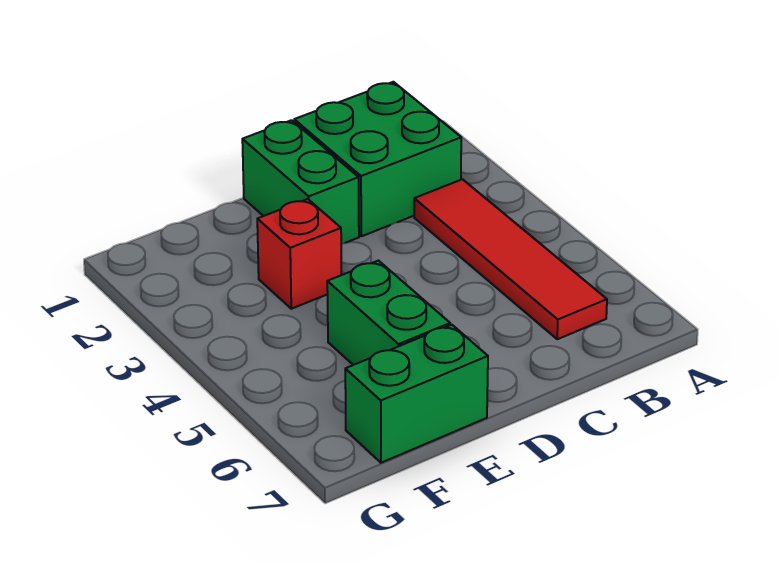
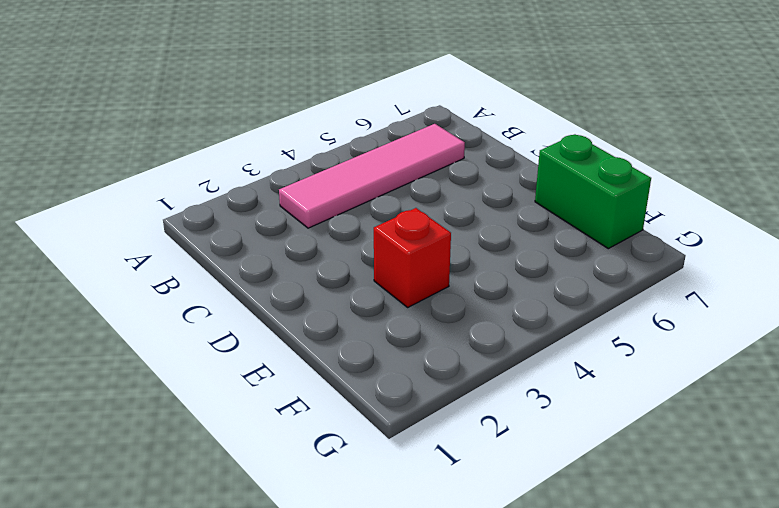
pink 1x4 tile [279,124,465,228] -> red 1x4 tile [414,179,607,339]
none -> green 2x2 brick [294,82,461,236]
none -> green 1x2 brick [242,120,359,244]

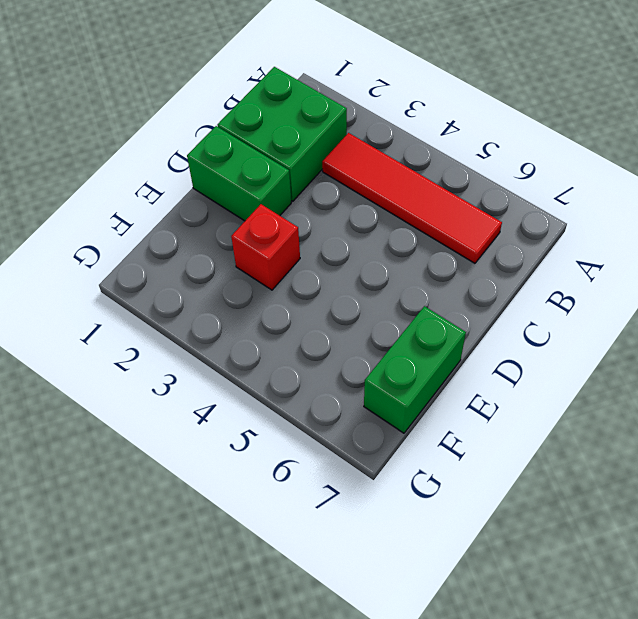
none -> green 1x2 brick [327,261,450,365]

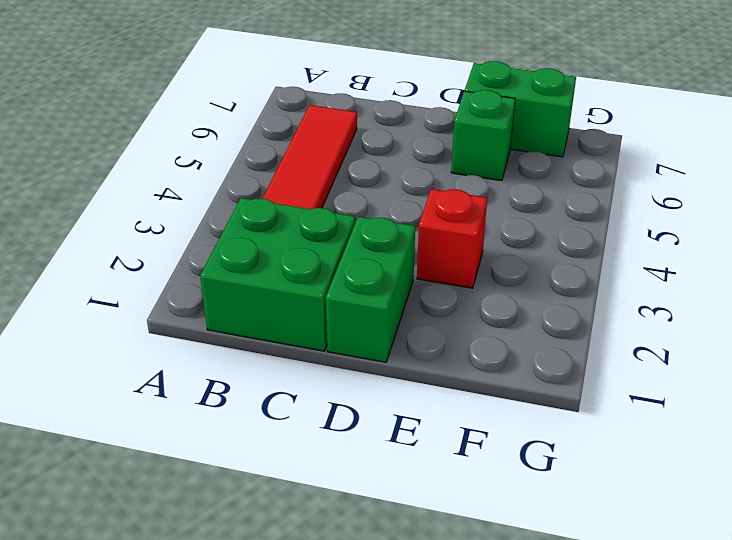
green 1x1 brick [451,90,515,181] -> green 1x2 brick [327,261,450,365]

